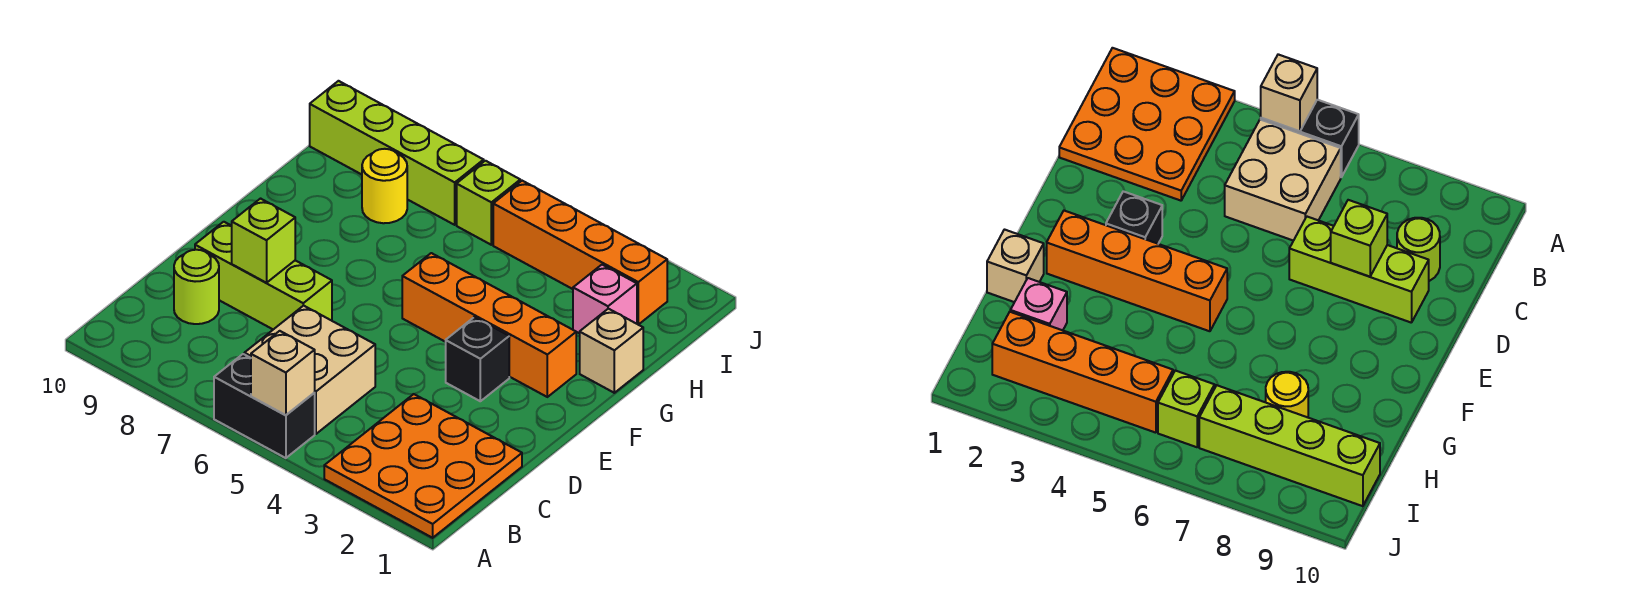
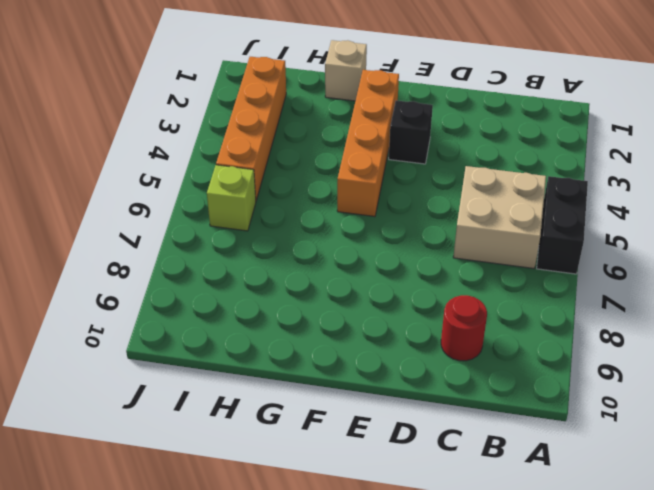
red 1x1 round brick [441,295,487,361] -> lime 1x1 round brick [174,250,219,324]
none -> orange 3x3 plate [324,394,522,538]
none -> lime 1x3 brick [195,222,332,329]
none -> pink 1x1 brick [573,265,637,333]

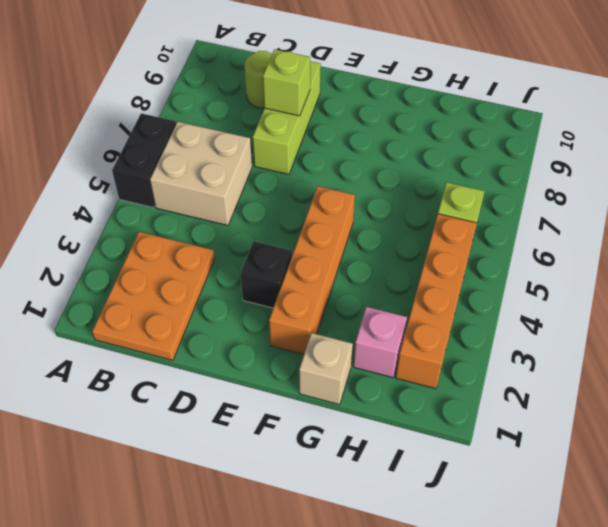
orange 2x3 plate [92,232,215,360] -> orange 3x3 plate [324,394,522,538]
none -> yellow 1x1 round brick [362,149,407,223]
none -> lime 1x4 brick [310,81,484,225]
none -> tan 1x1 brick [251,331,315,415]

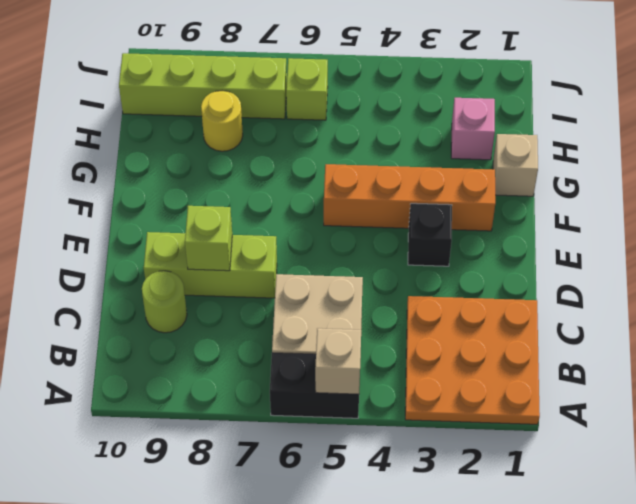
none -> orange 1x4 brick [493,181,667,325]

